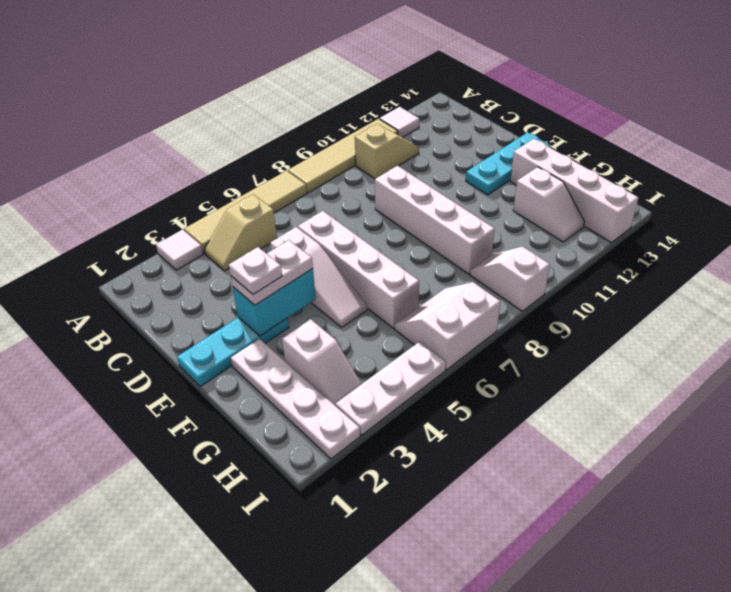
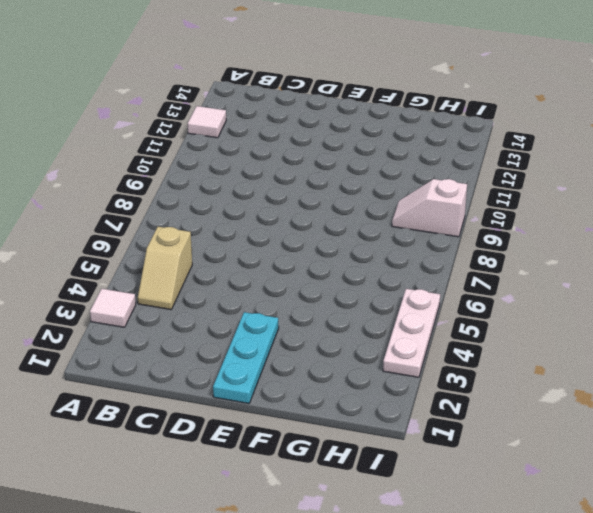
none -> tan 1x4 tile [184,171,307,254]
none -> tan 1x4 tile [288,119,398,193]
none -> tan 1x2 slope [355,124,419,179]

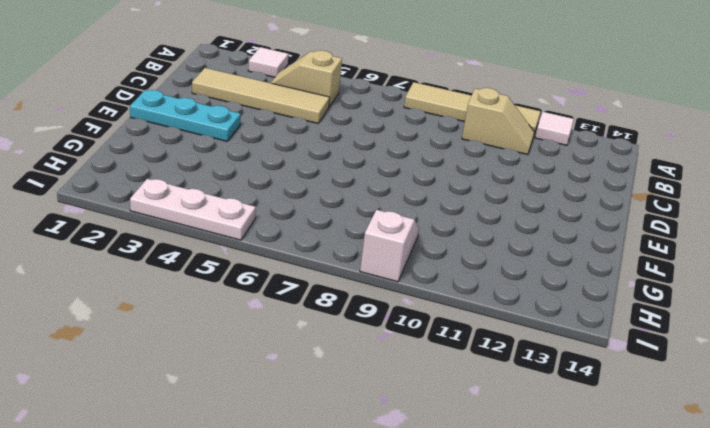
tan 1x4 tile [192,68,330,123] -> tan 1x4 tile moved to [184,171,307,254]
none -> white 1x3 slope [270,227,367,327]
none -> white 1x4 brick [298,211,419,328]
none -> white 1x4 brick [375,166,495,274]

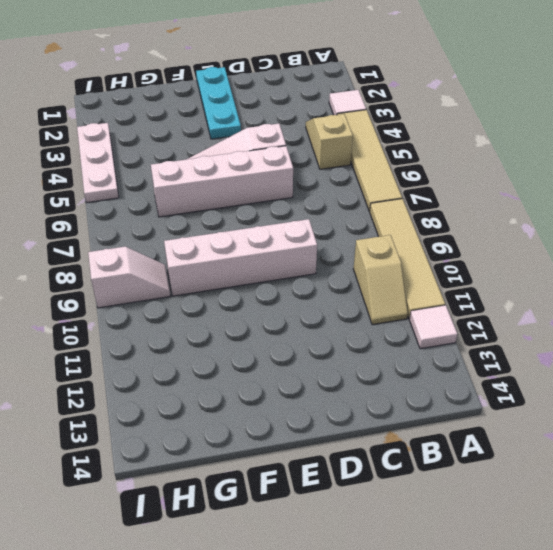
none -> cyan 1x3 plate [466,132,550,195]
none -> white 1x4 plate [231,339,360,459]
none -> white 1x4 brick [510,139,638,243]

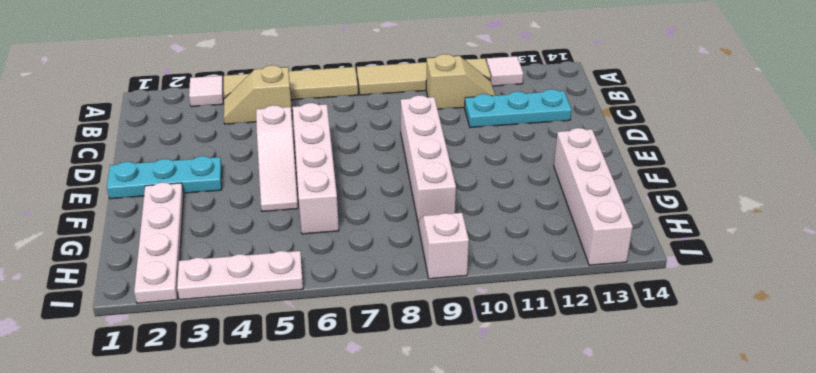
cyan 1x3 plate [465,89,572,128] -> cyan 1x3 plate moved to [466,132,550,195]
none -> white 1x2 slope [282,319,361,406]
none -> white 1x2 slope [513,167,584,242]
none -> white 2x2 slope [395,282,500,370]

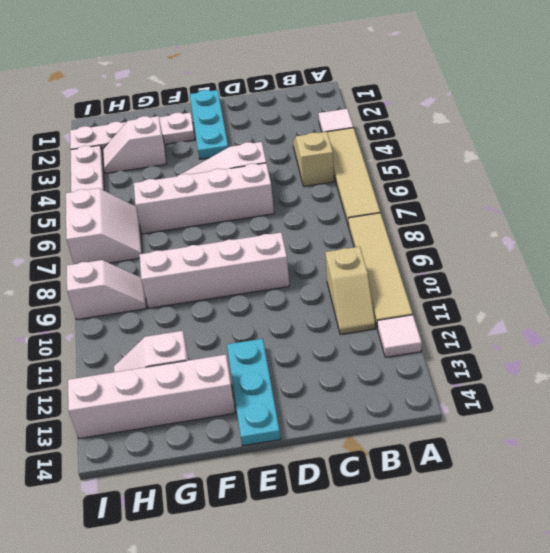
none -> cyan 1x2 brick [233,269,316,336]
none -> white 1x2 plate [231,240,313,305]
none -> white 1x1 plate [229,247,282,294]

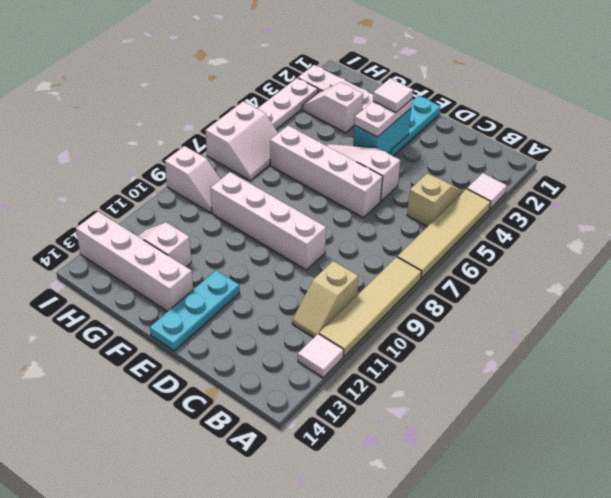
white 1x1 tile [373,78,413,112] -> white 1x1 plate [229,247,282,294]

